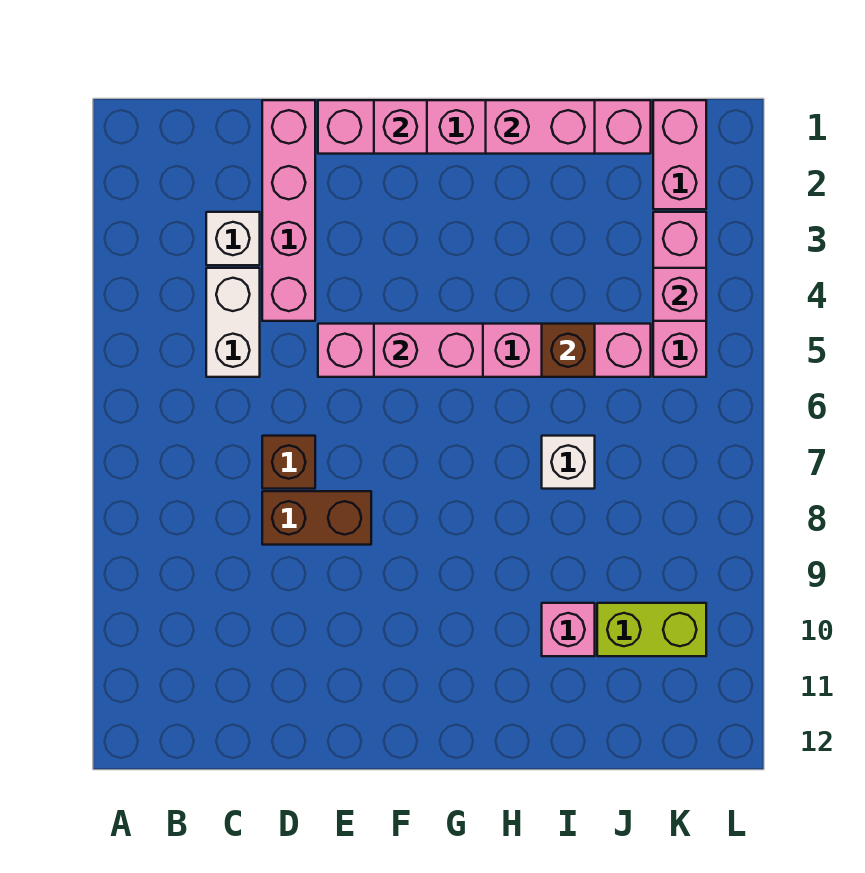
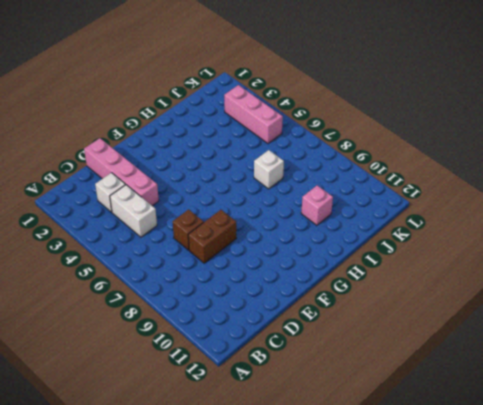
none -> pink 1x6 brick [318,100,651,154]
none -> pink 1x6 brick [318,324,651,377]
none -> lime 1x2 brick [597,603,706,656]

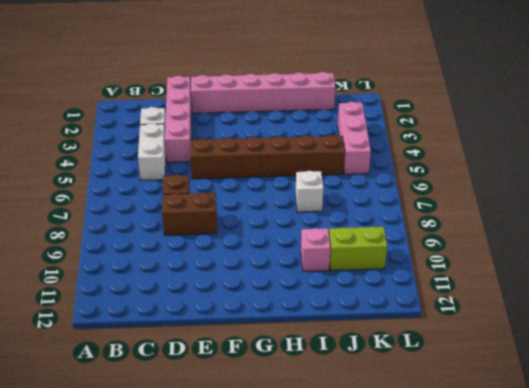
brown 1x6 brick [190,135,345,179] -> pink 1x6 brick [318,324,651,377]
none -> pink 1x2 brick [653,100,706,209]
none -> pink 1x1 brick [374,100,427,154]
none -> pink 1x2 brick [374,324,483,377]

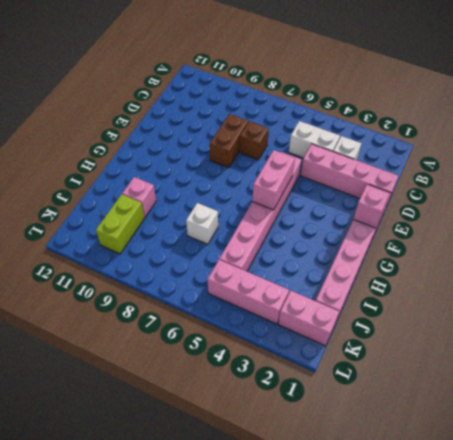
none -> pink 1x2 brick [486,100,595,154]
none -> brown 1x1 brick [542,324,595,377]
none -> pink 1x1 brick [653,268,706,321]

